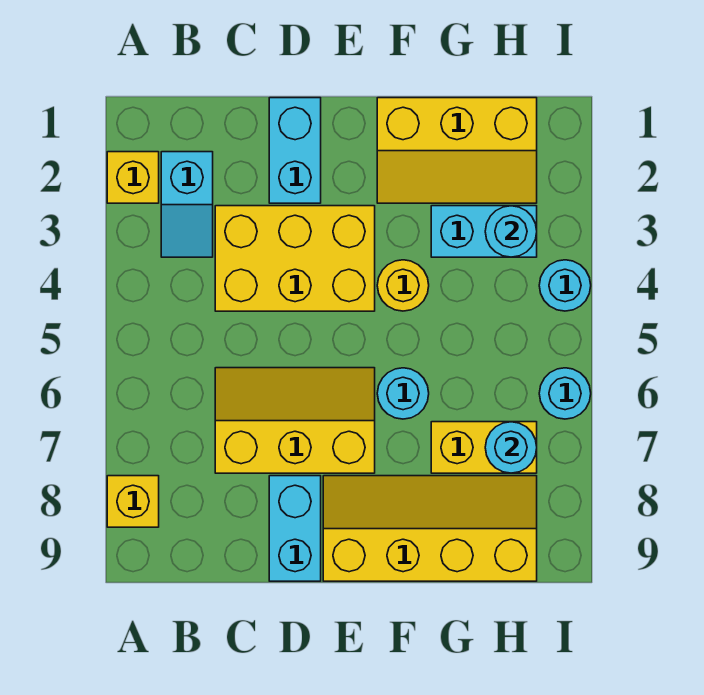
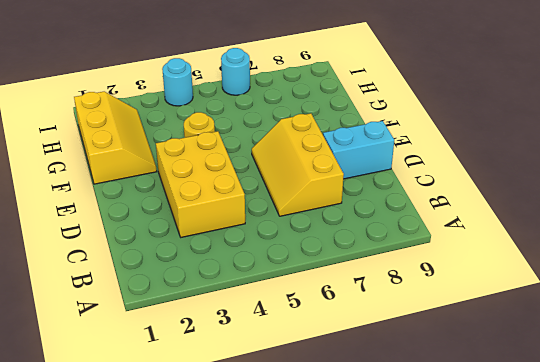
none -> yellow 1x1 brick [107,152,159,203]
none -> yellow 1x1 brick [107,476,159,527]
none -> cyan 1x2 slope [161,152,213,257]

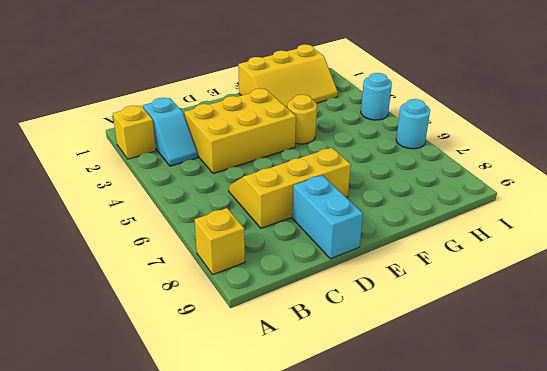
none -> cyan 1x2 brick [269,98,321,203]
none -> yellow 2x4 slope [323,476,537,581]
none -> cyan 1x1 round brick [377,368,429,419]

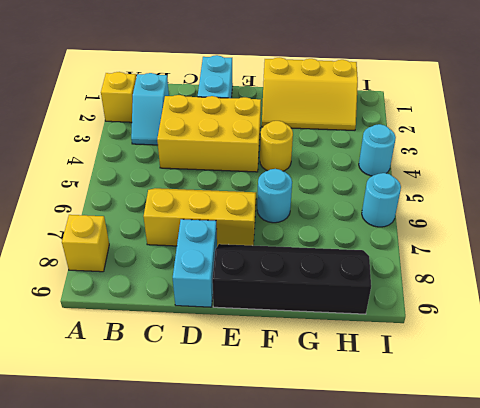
black 2x4 slope [212,244,371,314] -> yellow 2x4 slope [323,476,537,581]
none -> cyan 1x2 brick [431,206,537,257]
none -> yellow 1x2 brick [431,422,537,473]
none -> cyan 1x1 round brick [485,206,537,257]

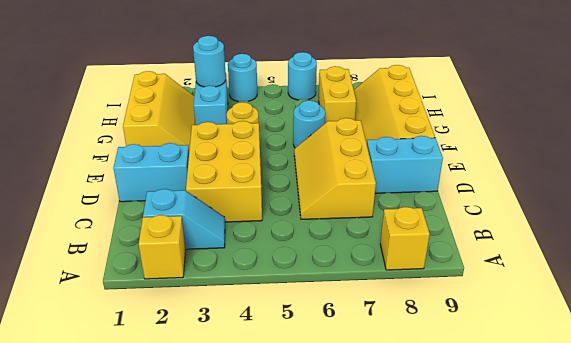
none -> cyan 1x1 round brick [485,422,537,473]

